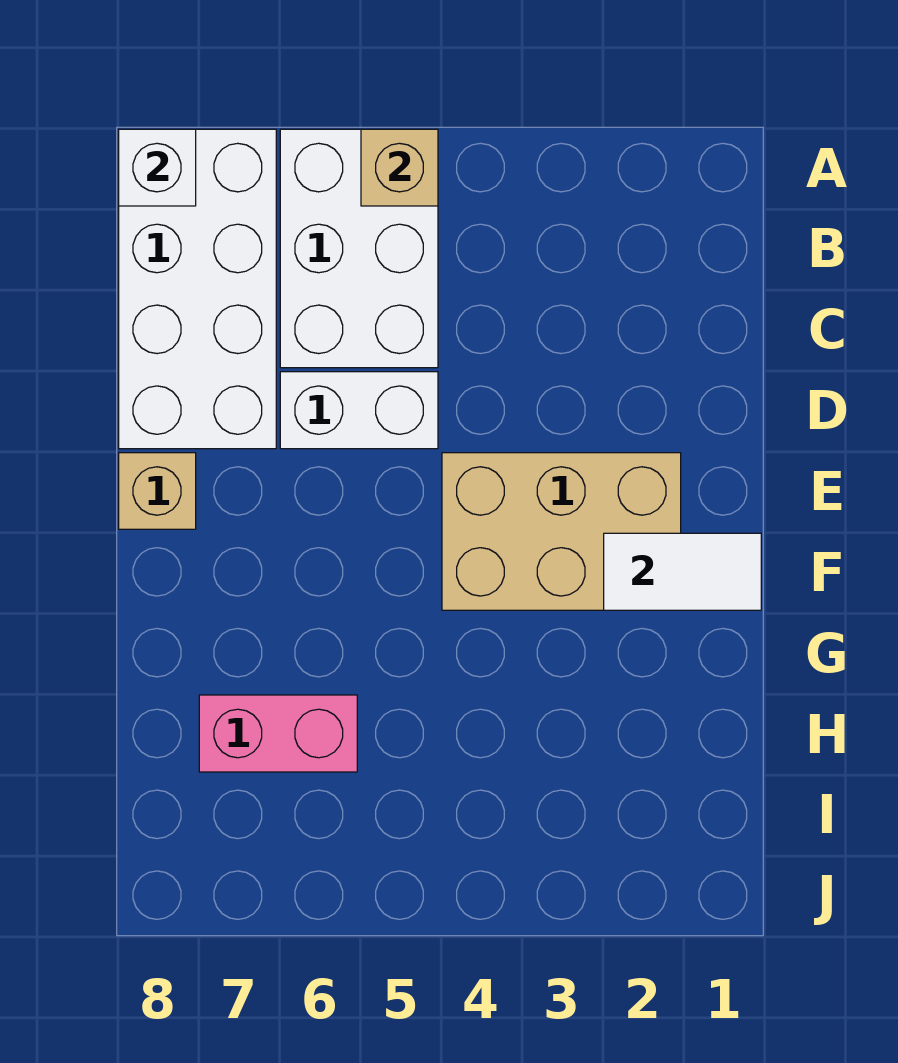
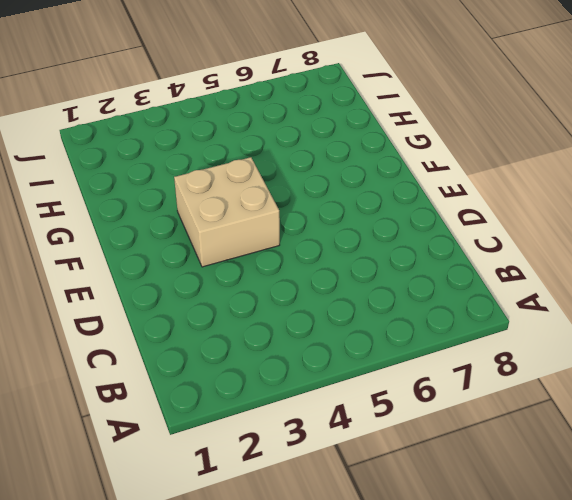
tan 2x2 brick [174,157,280,267] -> tan 2x3 brick [442,453,681,610]
none -> white 2x3 brick [280,129,438,368]
none -> white 2x4 brick [119,129,276,449]

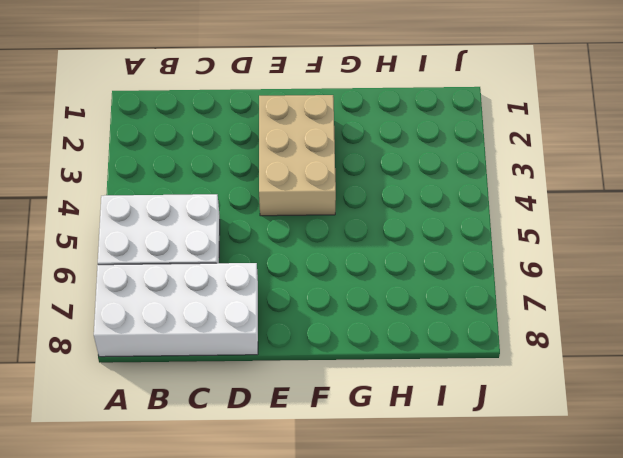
none -> white 1x2 brick [280,372,438,449]
none -> tan 1x1 brick [119,453,196,529]

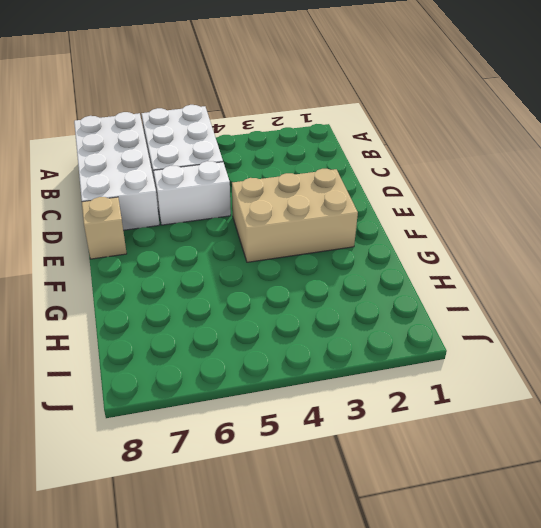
none -> pink 1x2 brick [199,695,357,772]
none -> tan 1x1 brick [361,129,438,206]

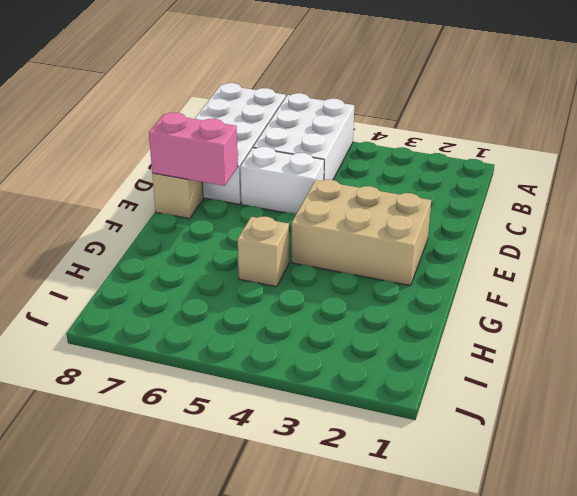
pink 1x2 brick [149,113,238,186] -> pink 1x2 brick moved to [199,695,357,772]
tan 1x1 brick [238,217,289,287] -> tan 1x1 brick moved to [361,129,438,206]
none -> white 1x1 brick [119,129,196,206]
none -> white 1x2 tile [604,533,761,610]

